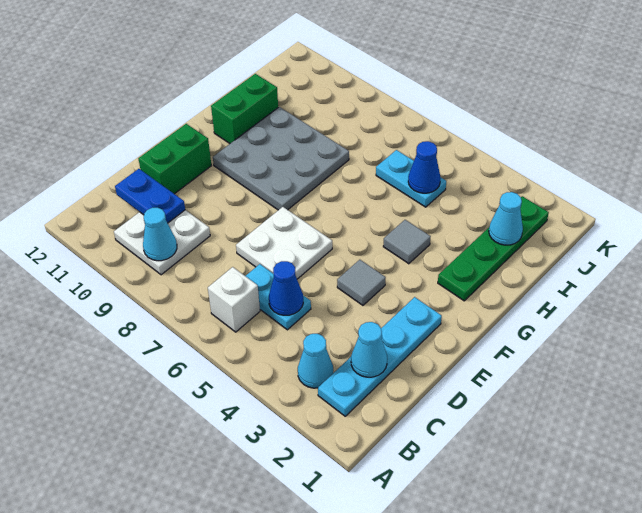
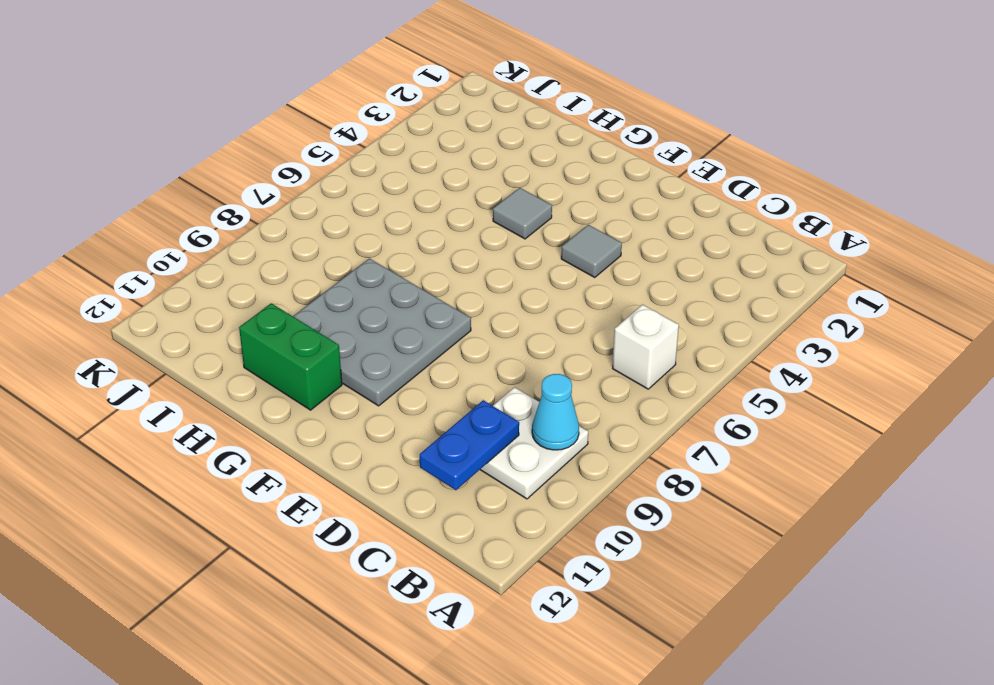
none -> cyan 1x4 plate [318,297,442,416]
none -> cyan 1x1 cone [298,334,333,388]
none -> cyan 1x2 plate [246,264,311,330]

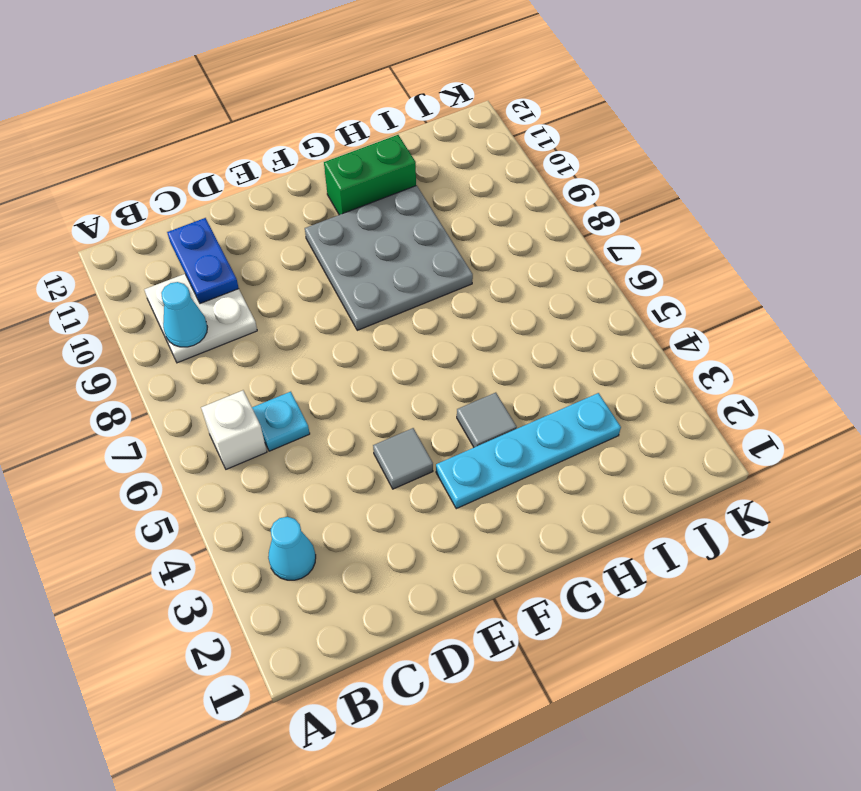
cyan 1x1 plate [252,392,310,451] -> cyan 1x2 plate [246,264,311,330]
cyan 1x4 plate [436,393,621,509] -> cyan 1x4 plate moved to [318,297,442,416]
none -> white 2x2 plate [236,207,332,279]
none -> green 1x2 brick [138,124,211,194]
none -> green 1x4 plate [438,196,549,301]

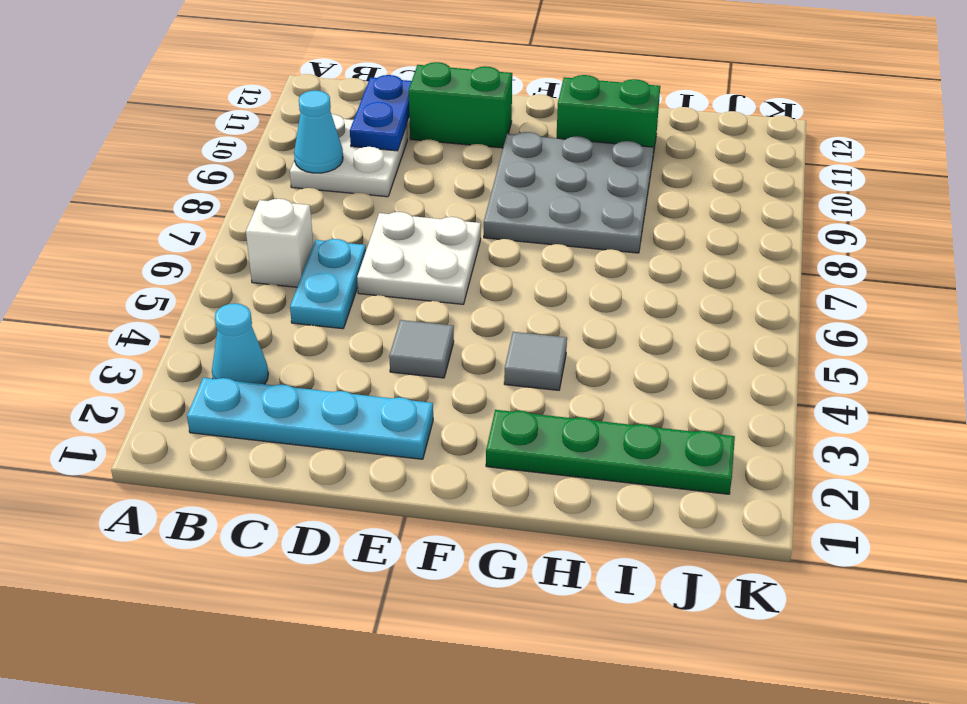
none -> cyan 1x2 plate [376,150,446,207]
none -> cyan 1x1 cone [351,322,387,377]
none -> blue 1x1 cone [269,261,303,315]

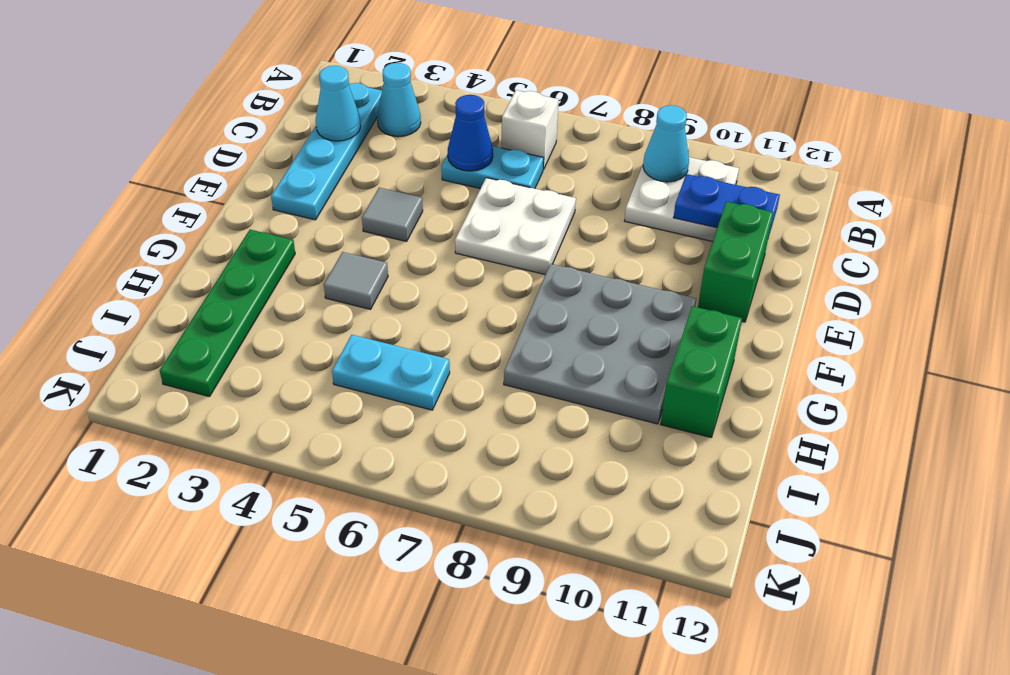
none -> cyan 1x1 cone [489,192,523,245]
none -> blue 1x1 cone [408,141,440,193]

